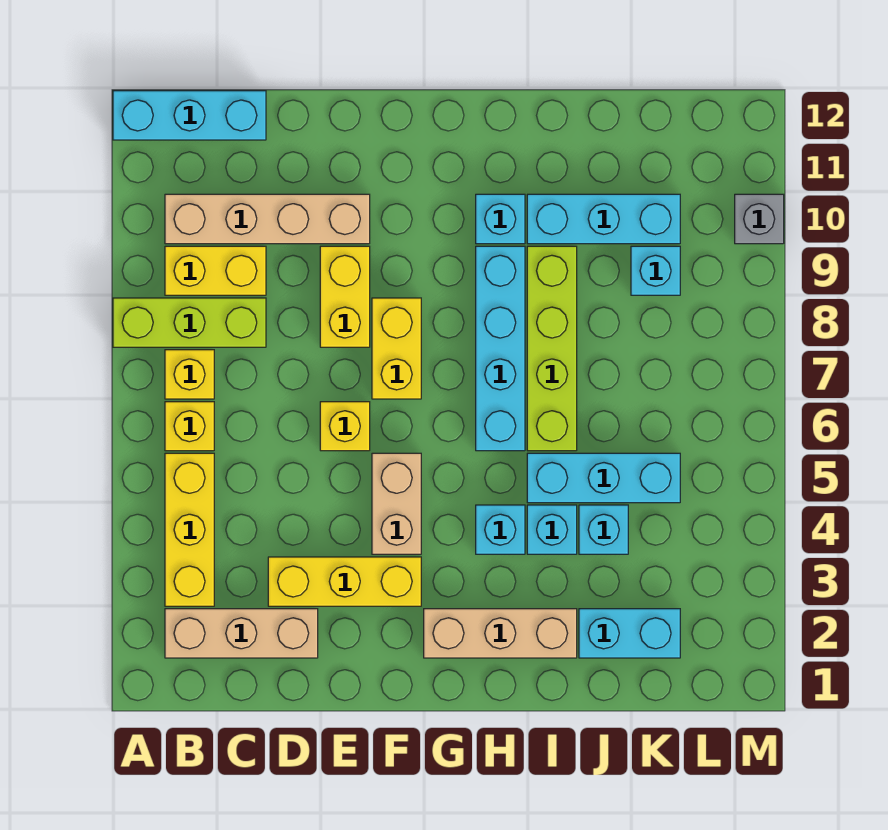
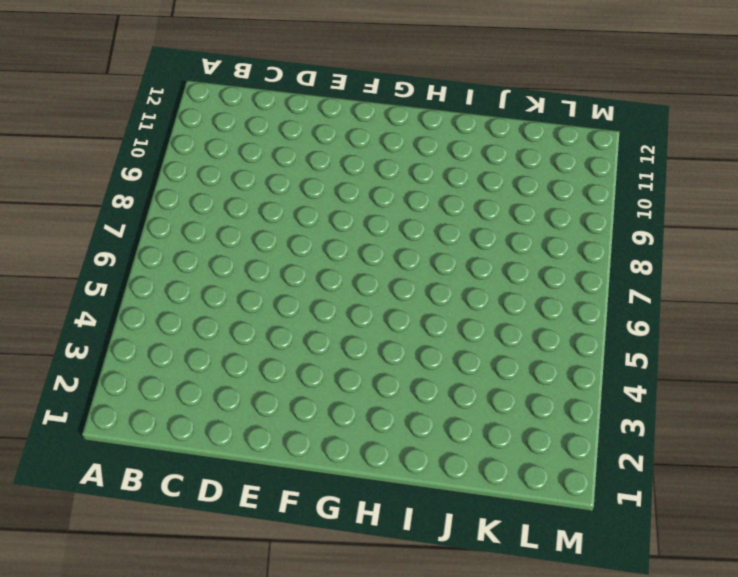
none -> lime 1x3 brick [113,298,266,347]
none -> cyan 1x3 brick [113,91,266,140]
none -> tan 1x3 brick [165,609,318,658]

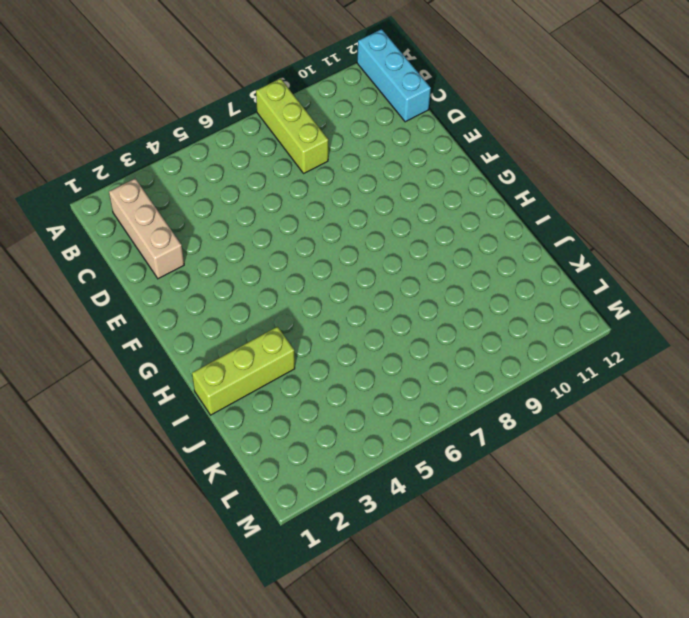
lime 1x3 brick [192,327,295,415] -> tan 1x3 brick [424,609,577,658]
none -> yellow 1x3 brick [165,453,214,606]
none -> yellow 1x1 brick [165,402,214,451]
none -> yellow 1x1 brick [165,350,214,399]

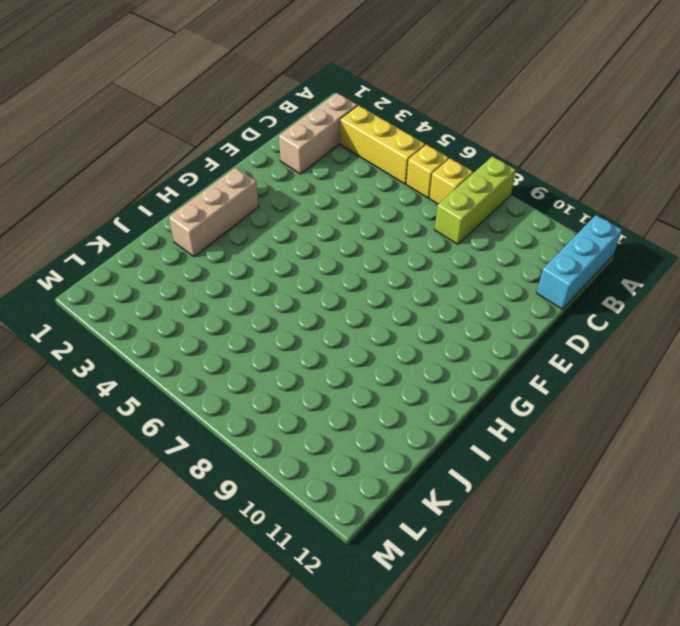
none -> yellow 1x2 brick [165,246,266,295]
none -> tan 1x4 brick [165,194,370,244]
none -> yellow 1x3 brick [268,557,421,606]

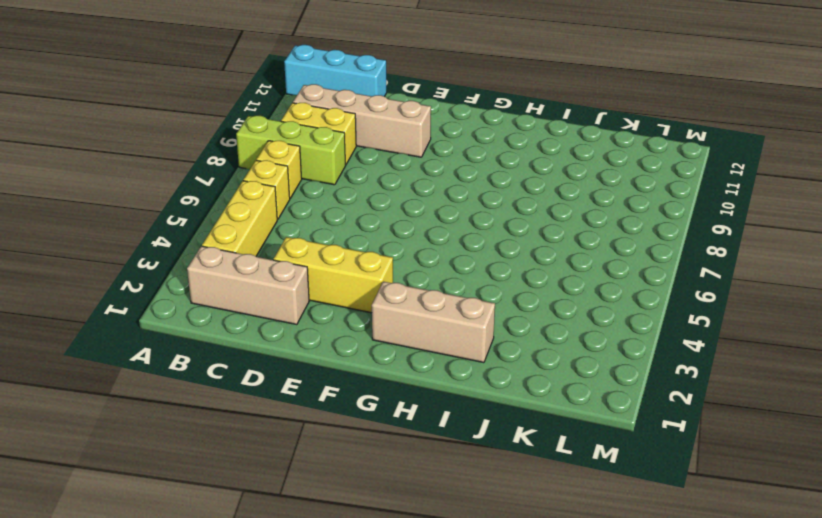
none -> yellow 1x1 brick [320,402,370,451]
none -> yellow 1x2 brick [320,246,370,347]
none -> tan 1x2 brick [372,453,421,554]

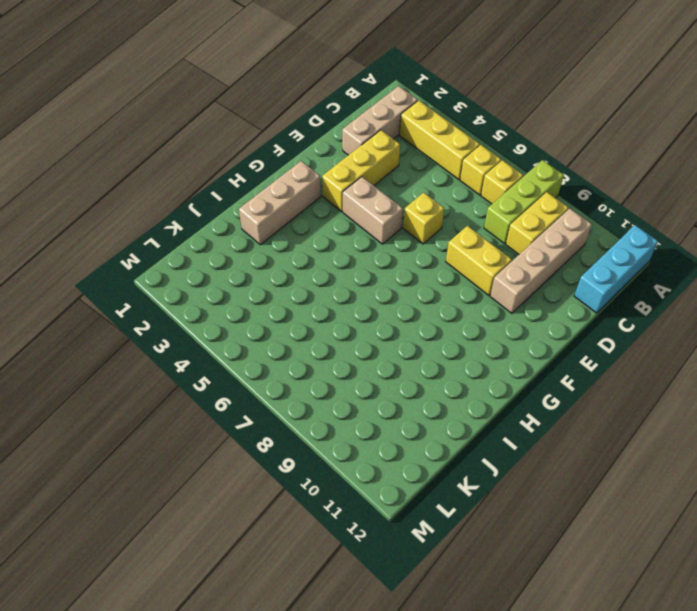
none -> yellow 1x2 brick [372,298,421,399]
none -> cyan 1x1 brick [476,505,525,554]
none -> cyan 1x4 brick [476,246,525,451]

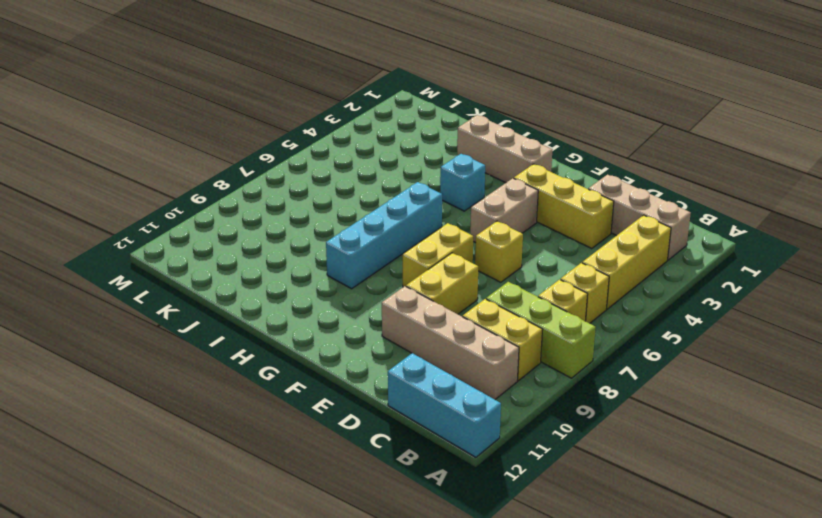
none -> cyan 1x1 brick [476,194,525,244]
none -> cyan 1x1 brick [527,505,577,554]
none -> cyan 1x3 brick [527,453,680,503]

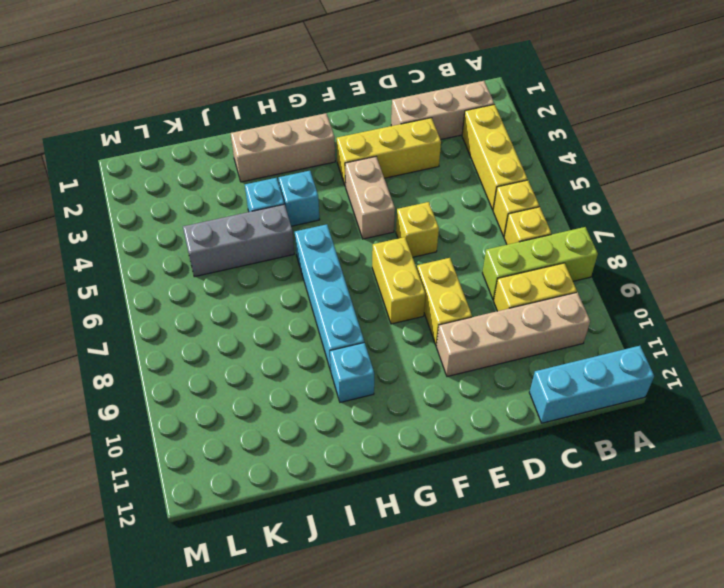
grey 1x3 brick [183,204,294,277] -> cyan 1x3 brick [527,453,680,503]
none -> lime 1x4 brick [527,246,577,451]
none -> cyan 1x3 brick [527,194,680,244]
none -> cyan 1x2 brick [579,609,680,658]

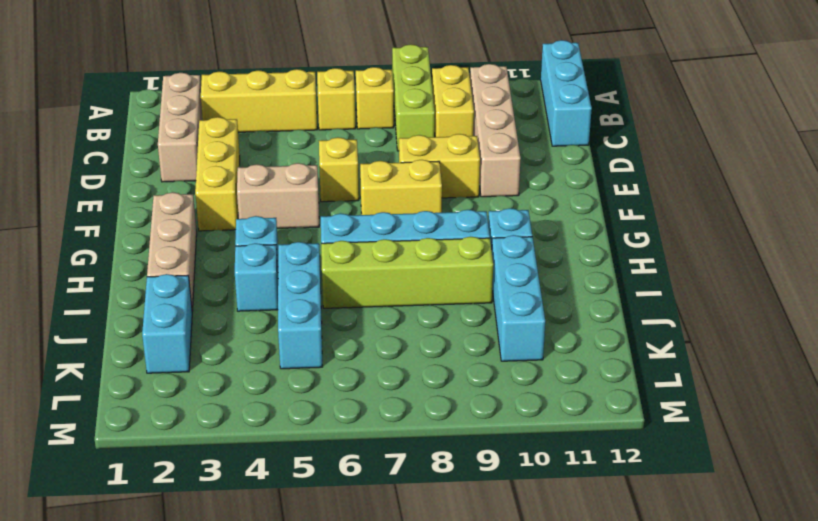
none -> cyan 1x1 brick [579,505,628,554]
none -> cyan 1x1 brick [631,246,680,295]
none -> grey 1x1 brick [735,194,784,244]

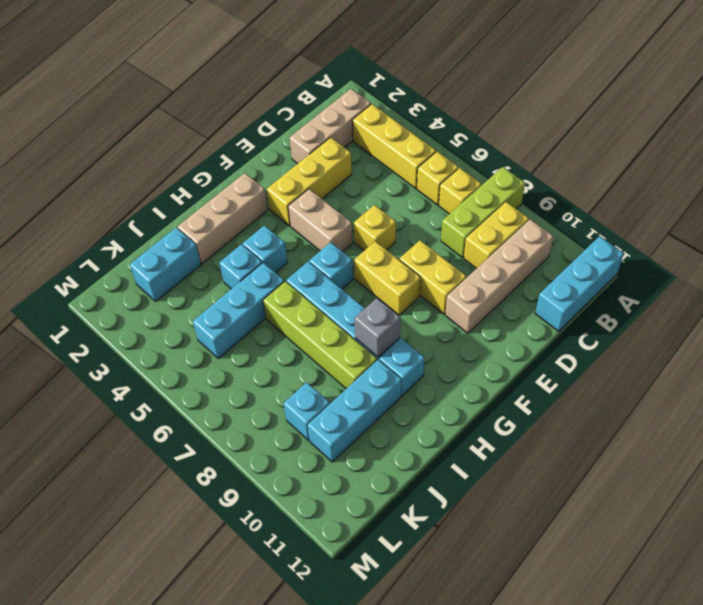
cyan 1x1 brick [309,242,353,289] -> cyan 1x1 brick moved to [579,505,628,554]
grey 1x1 brick [354,298,400,357] -> grey 1x1 brick moved to [735,194,784,244]

